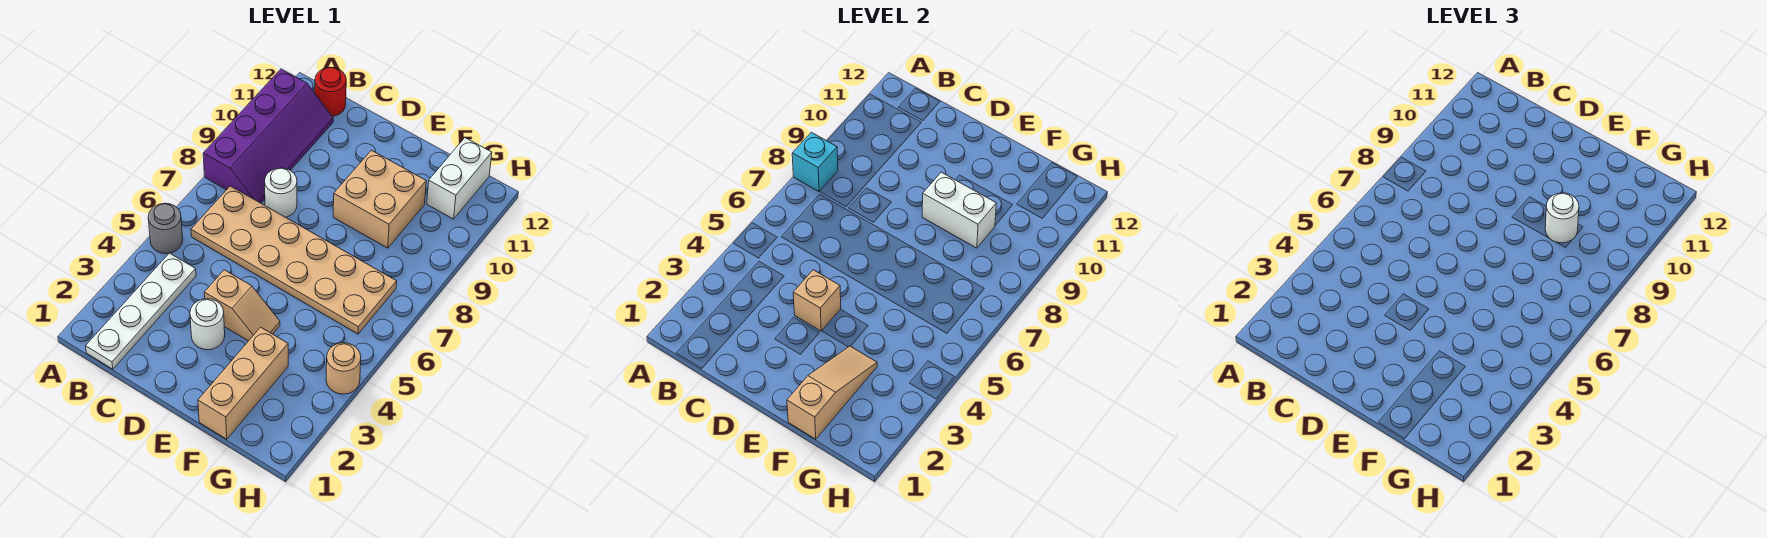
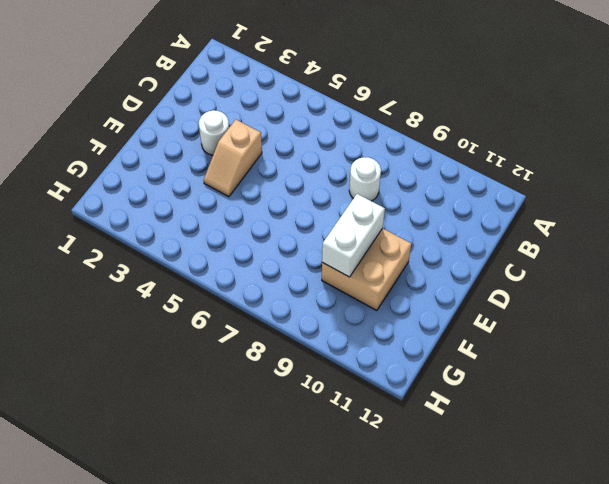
none -> grey 1x1 round brick [148,203,183,254]
none -> purple 2x4 slope [203,69,333,203]
none -> white 1x4 plate [86,253,196,369]

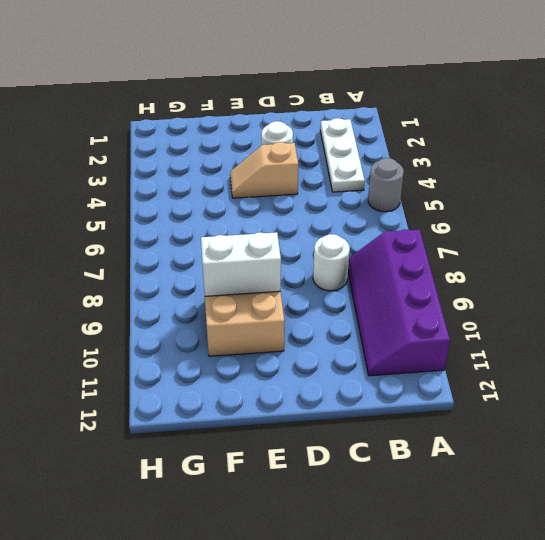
white 1x3 plate [320,118,365,192] -> white 1x4 plate [86,253,196,369]
none -> tan 2x6 plate [191,186,397,334]
none -> red 1x1 round brick [315,68,346,116]
none -> tan 1x3 brick [198,327,288,439]

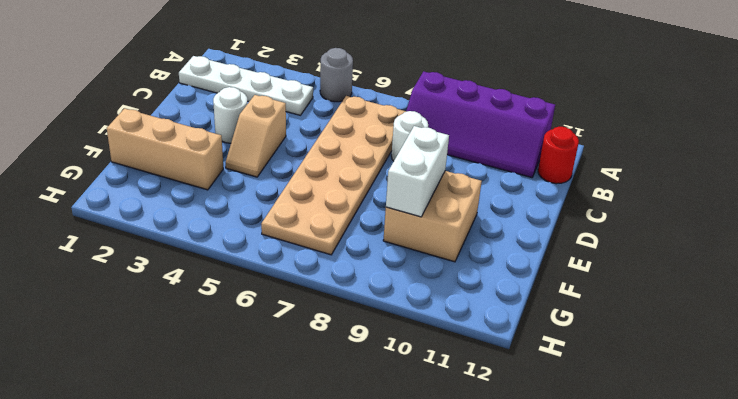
none -> white 1x2 brick [427,138,492,219]
none -> tan 1x1 round brick [326,343,361,394]
none -> cyan 1x1 brick [792,132,838,192]

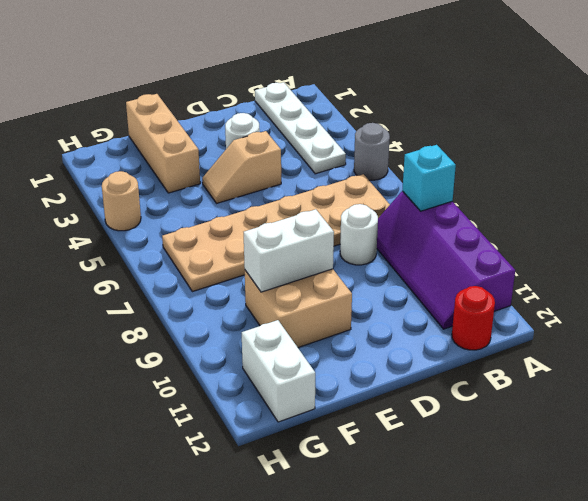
none -> tan 1x1 brick [793,270,841,331]
none -> tan 1x3 slope [787,346,877,439]
none -> white 1x1 round brick [1545,193,1579,243]

